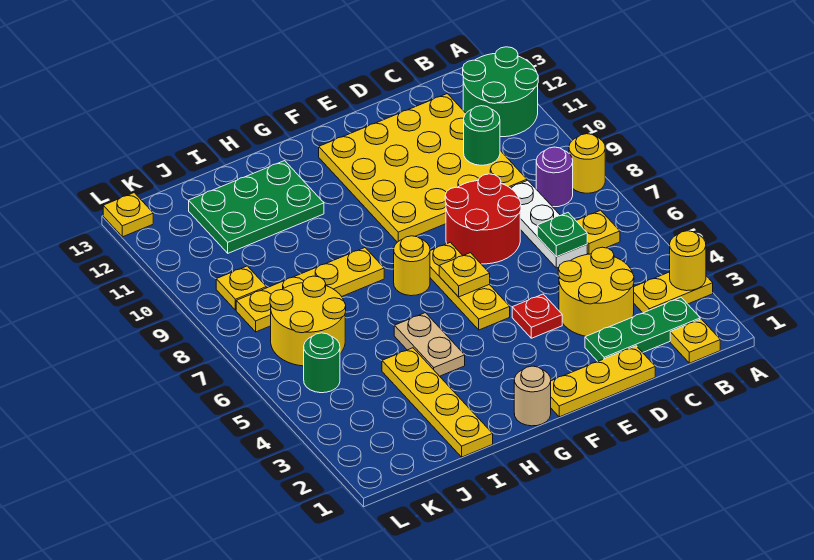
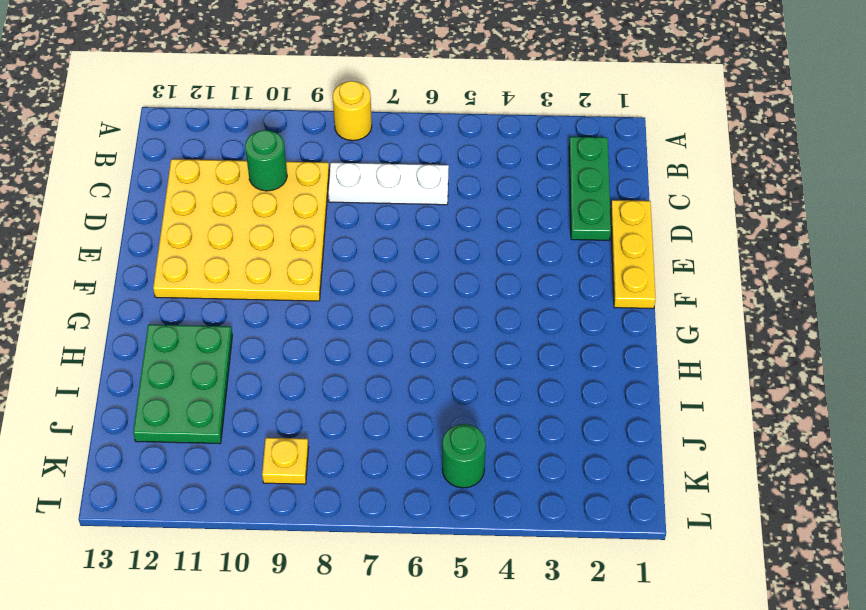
none -> yellow 1x2 plate [634,272,713,313]
none -> green 2x2 round brick [463,47,538,137]
none -> yellow 1x1 plate [670,319,720,363]

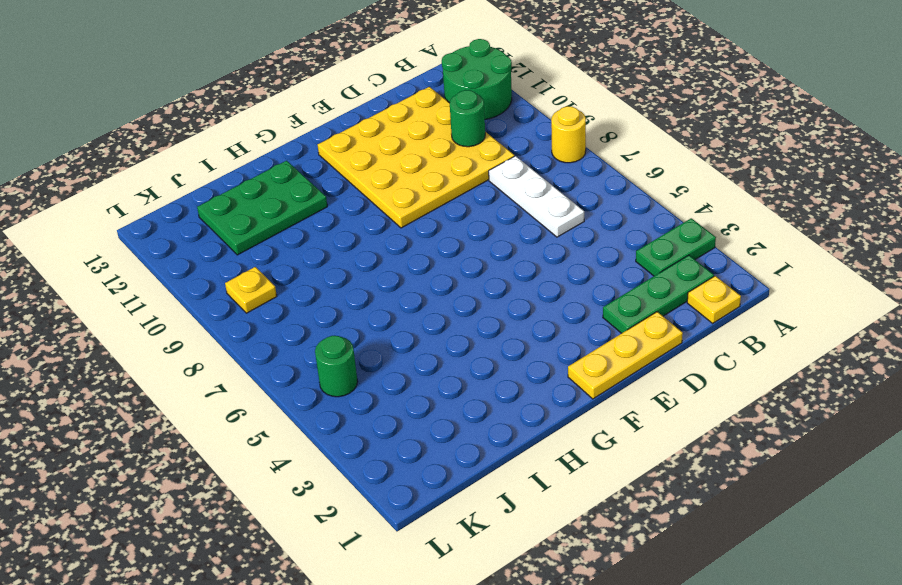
green 1x2 plate [636,218,716,276] -> yellow 1x2 plate [634,272,713,313]
none -> yellow 1x1 plate [576,210,620,254]
none -> purple 1x1 round brick [536,147,573,207]
none -> yellow 2x2 round brick [558,247,634,336]

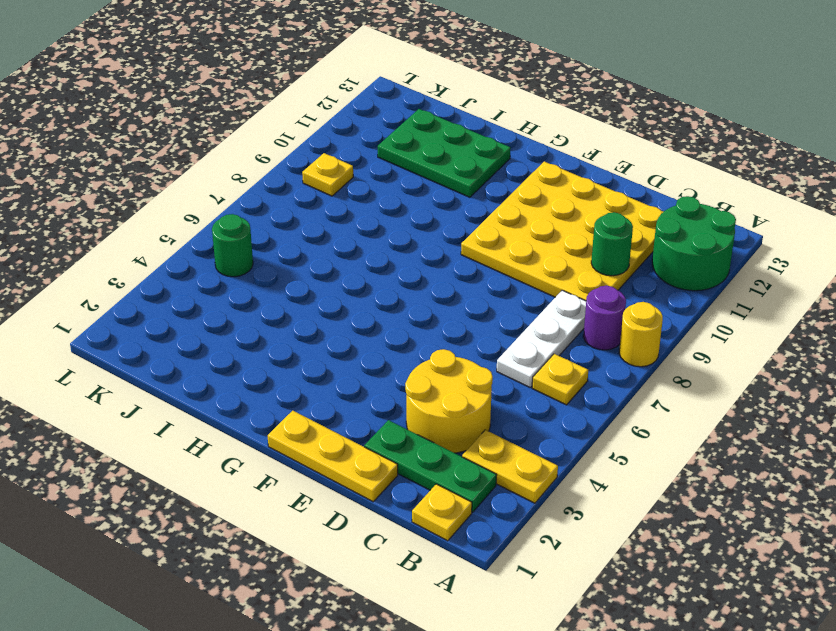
none -> red 2x2 round brick [445,174,521,264]
none -> red 1x1 plate [512,294,562,338]
none -> yellow 1x3 plate [430,242,510,330]

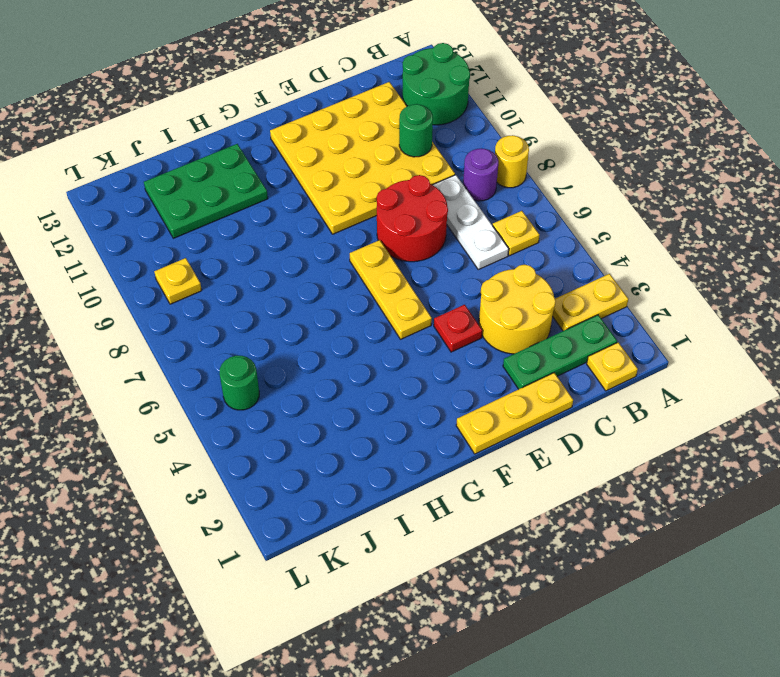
none -> tan 1x1 round brick [514,366,551,426]
none -> yellow 1x1 round brick [394,236,430,296]
none -> tan 1x2 plate [394,313,465,376]

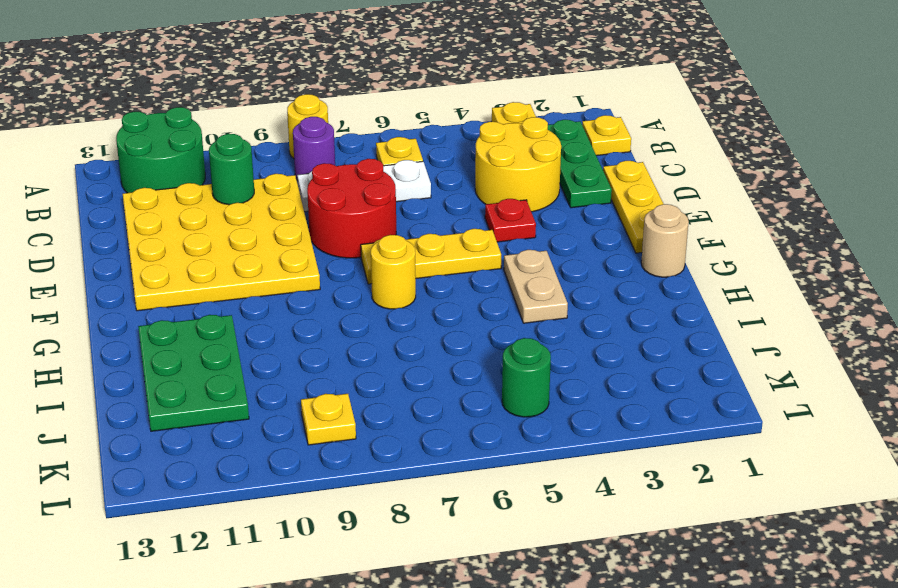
tan 1x2 plate [504,250,568,323] -> tan 1x2 plate turned to [394,313,465,376]
none -> yellow 1x4 plate [236,248,384,332]
none -> yellow 1x4 plate [382,348,493,457]
none -> yellow 2x2 round brick [270,276,346,366]

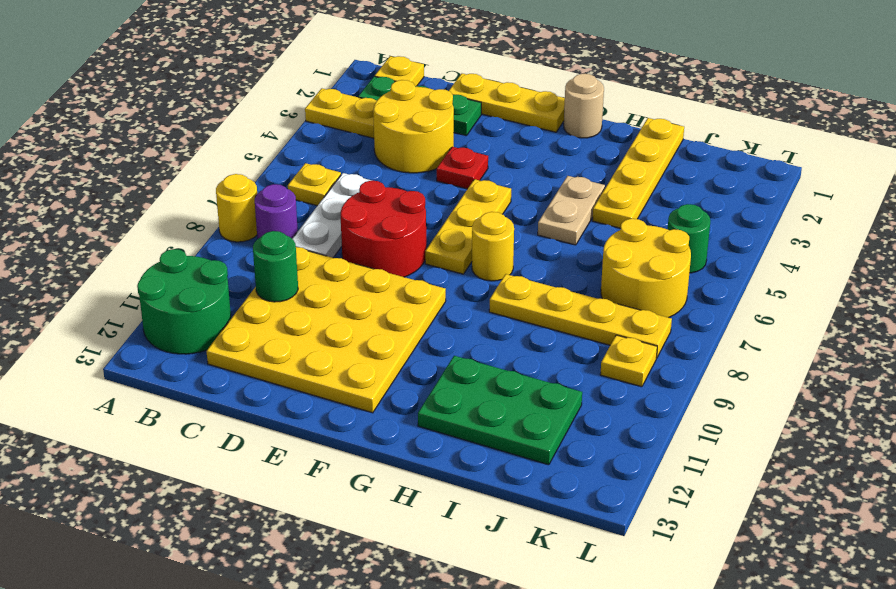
none -> yellow 1x1 plate [103,193,153,237]
none -> yellow 1x1 round brick [670,231,706,291]
none -> green 1x1 plate [537,213,587,257]

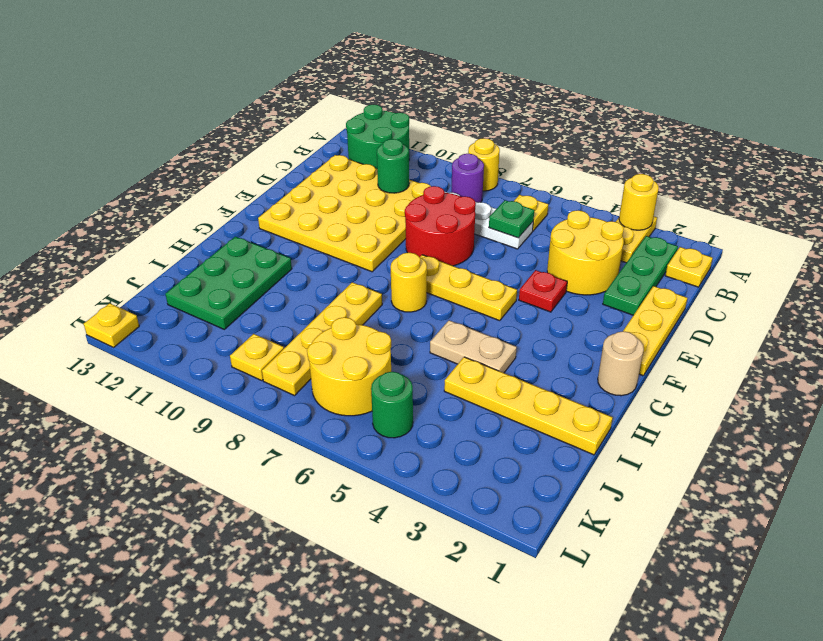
none -> yellow 1x1 plate [439,253,490,297]

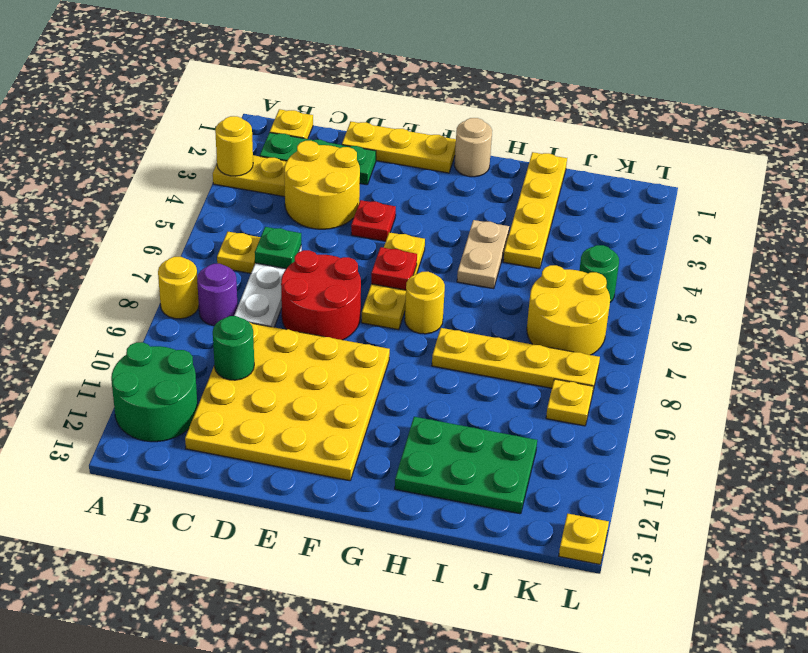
red 1x1 plate [371,247,417,290] -> yellow 1x1 plate [439,253,490,297]

